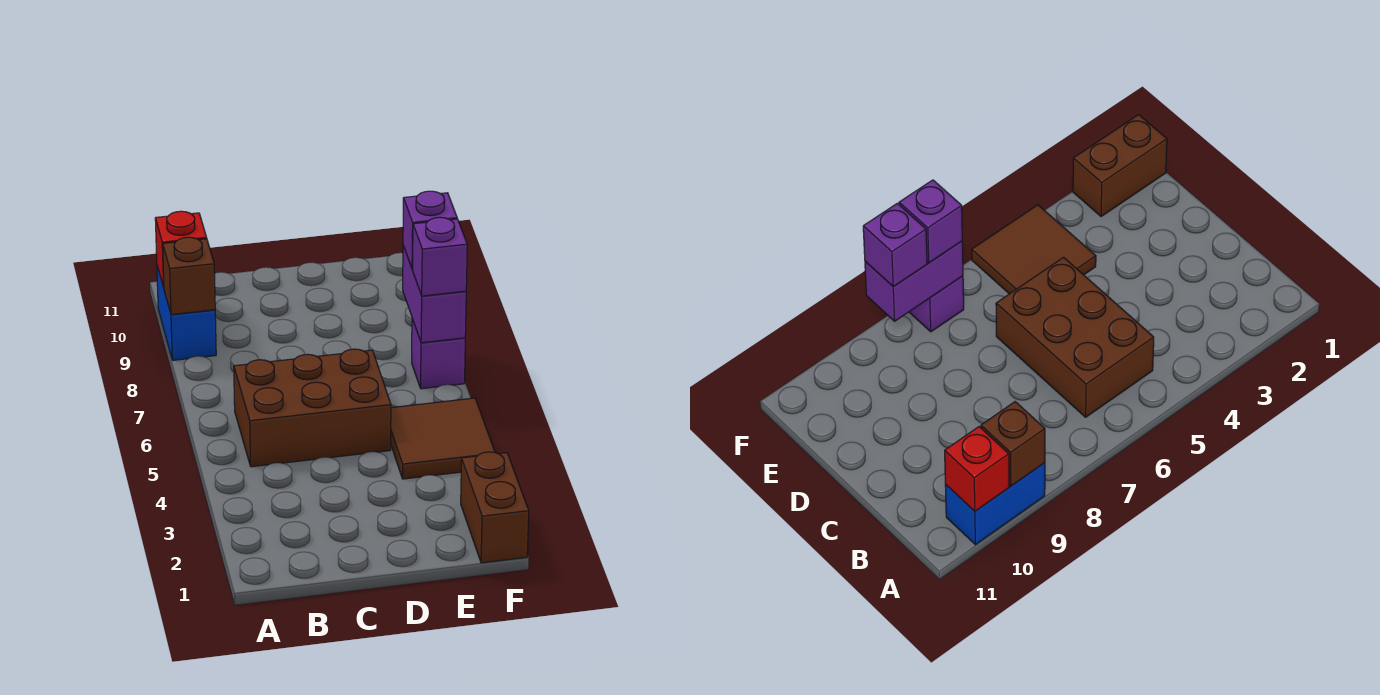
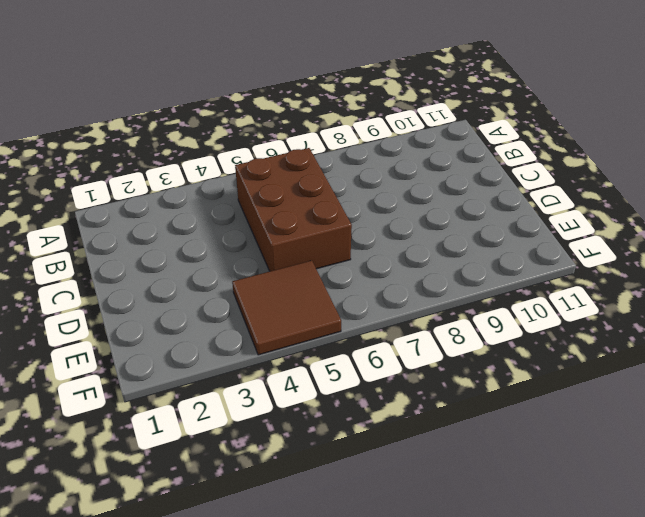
none -> blue 1x2 brick [157,266,216,360]
none -> brown 1x2 brick [461,452,529,563]

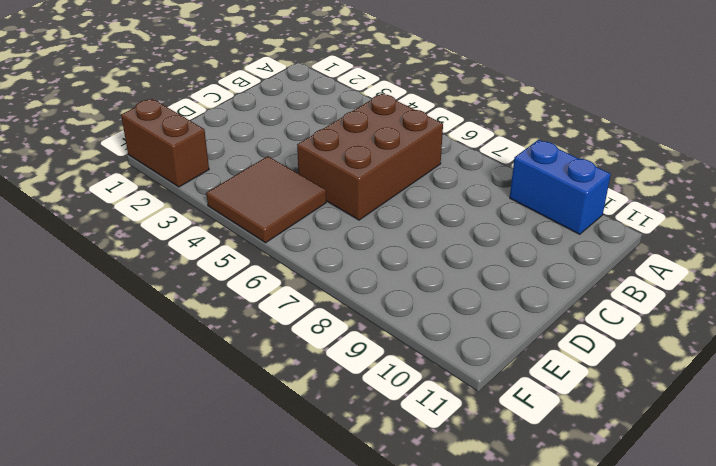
none -> purple 1x1 brick [412,319,465,389]
none -> brown 1x1 brick [163,237,215,315]

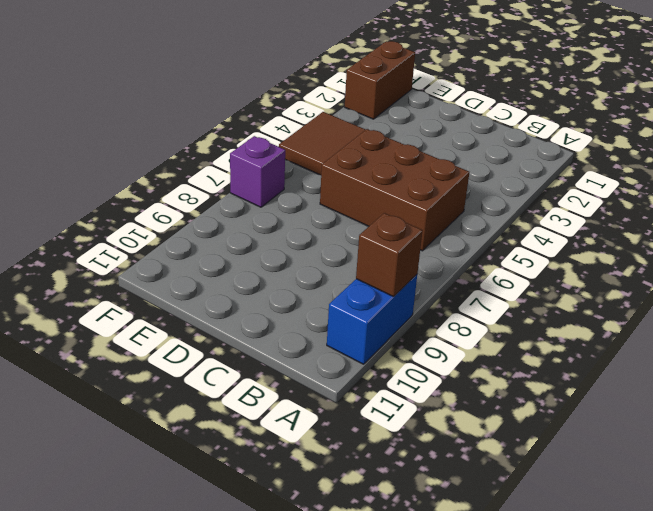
none -> red 1x1 brick [155,211,207,288]
none -> purple 1x2 brick [403,246,466,343]

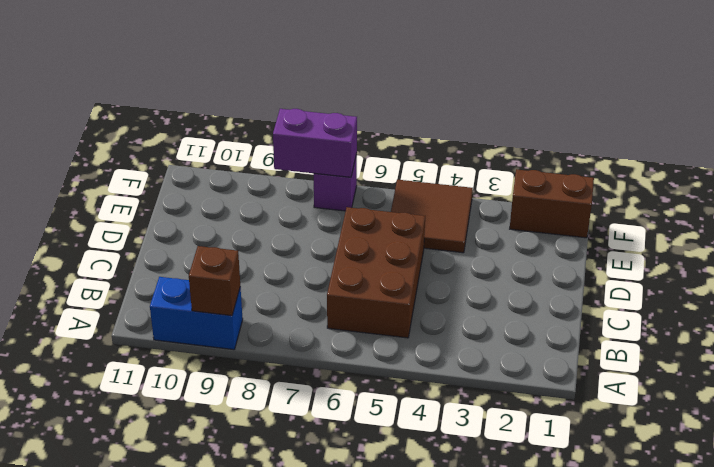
none -> red 1x1 brick [155,211,207,288]
none -> purple 1x1 brick [413,217,467,296]

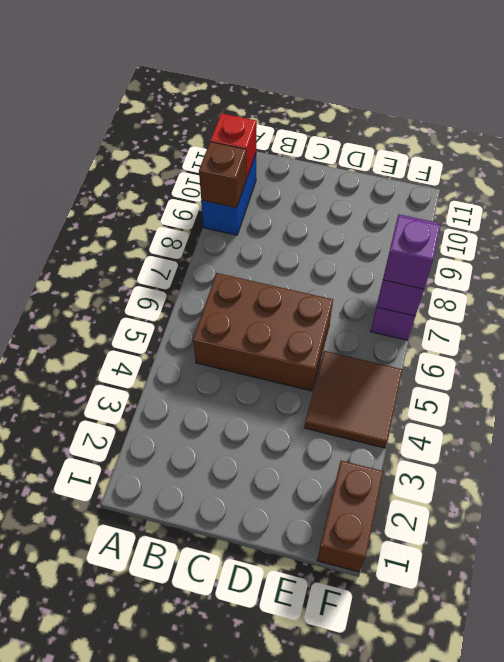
none -> purple 1x1 brick [403,191,457,269]

